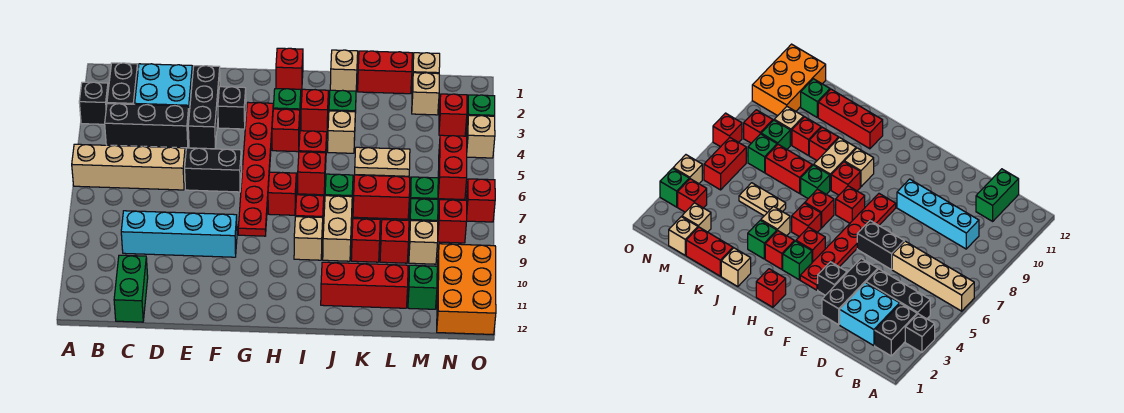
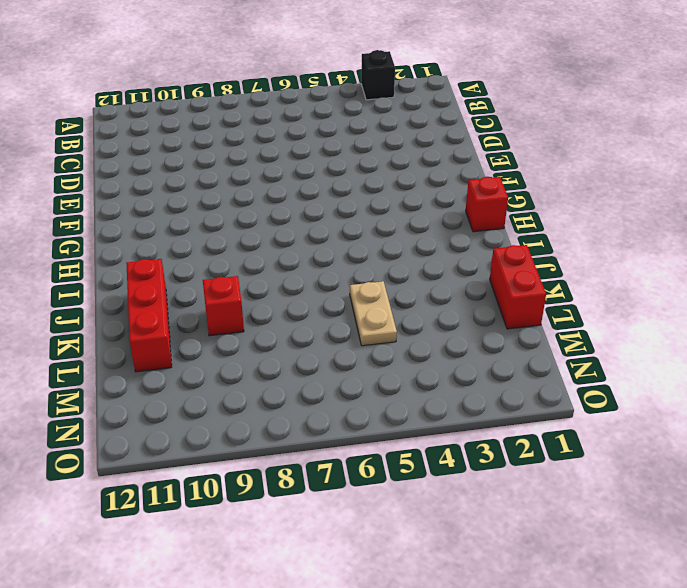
none -> tan 1x4 brick [72,144,185,190]
none -> black 1x2 brick [107,63,138,104]
none -> black 1x3 brick [105,104,189,148]
none -> cyan 2x2 brick [135,64,193,112]

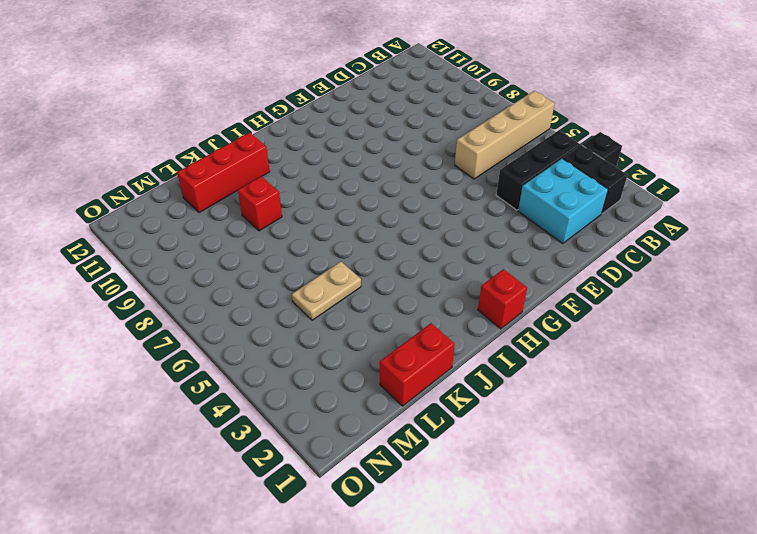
none -> cyan 1x4 brick [121,211,237,257]
none -> green 1x2 brick [114,255,148,322]
none -> black 1x3 brick [188,66,220,149]
none -> black 1x2 brick [185,148,242,192]

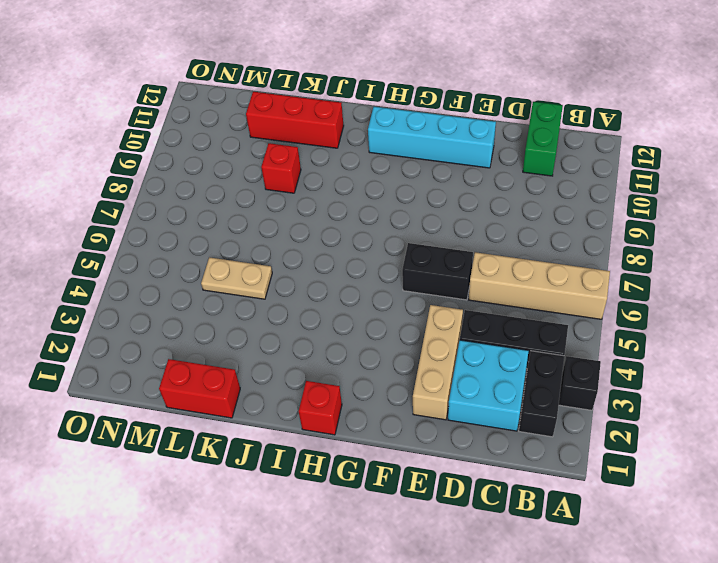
tan 1x3 brick [413,305,463,420] -> black 1x3 brick [188,66,220,149]
cyan 1x4 brick [368,107,496,168] -> cyan 1x4 brick moved to [121,211,237,257]
none -> black 1x1 brick [218,87,246,129]
none -> red 1x6 plate [238,102,273,236]
none -> green 1x1 brick [273,89,301,115]
none -> red 1x1 brick [272,109,300,152]

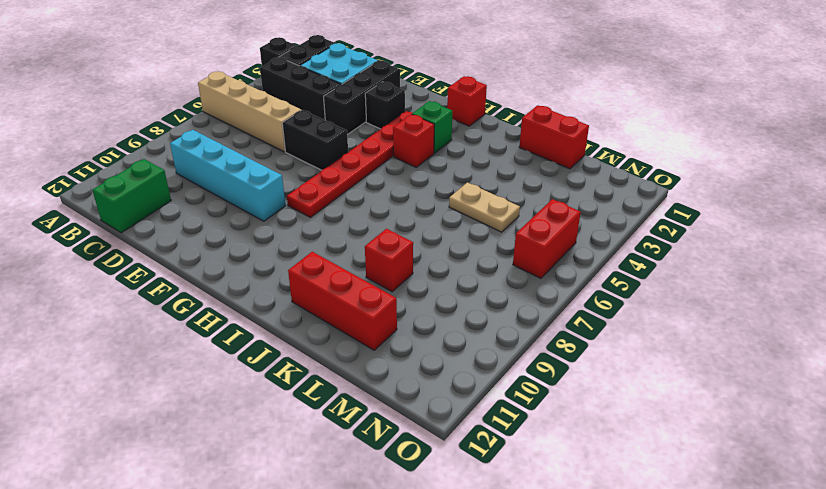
none -> red 1x1 brick [268,172,296,215]
none -> red 1x1 brick [301,89,328,132]
none -> red 1x1 brick [299,131,327,169]
none -> red 1x1 brick [298,152,326,195]

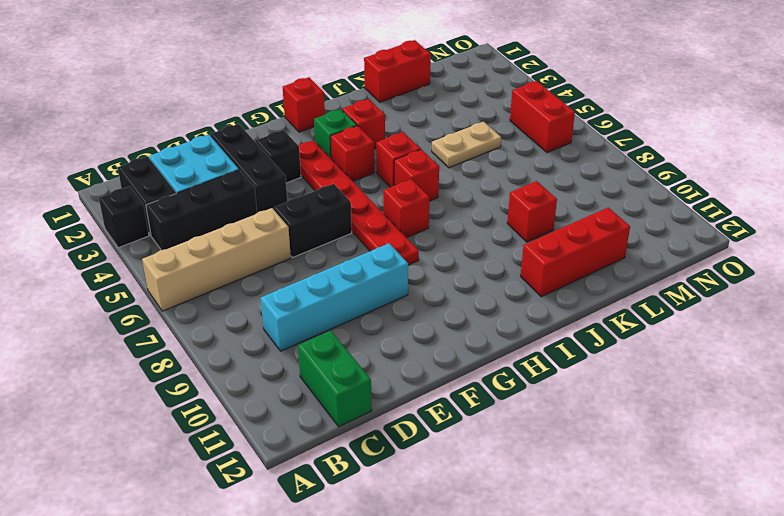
none -> red 1x1 brick [295,195,324,236]
none -> tan 1x1 brick [294,217,323,260]
none -> tan 1x1 brick [330,50,358,91]
none -> green 1x1 brick [329,90,356,113]

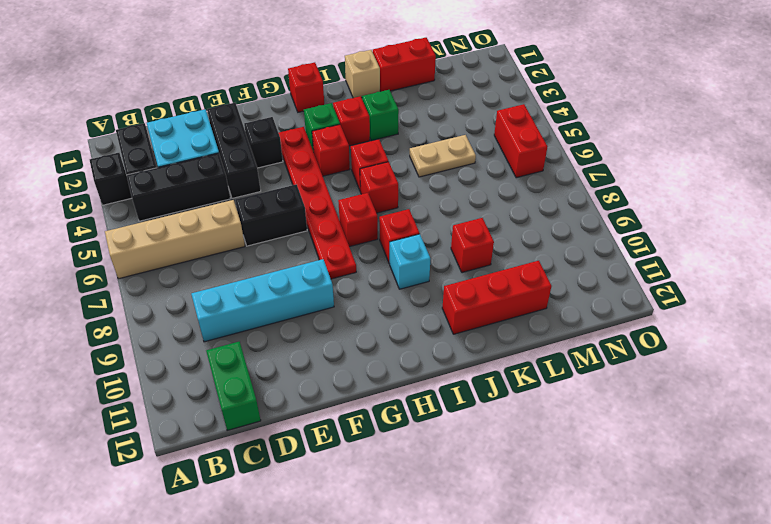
cyan 1x1 brick [390,234,431,289] -> tan 1x1 brick [294,217,323,260]
none -> tan 1x1 brick [328,111,355,153]
none -> green 1x1 brick [325,174,353,197]
none -> tan 1x2 brick [323,196,352,261]
none -> red 1x2 brick [353,175,410,219]

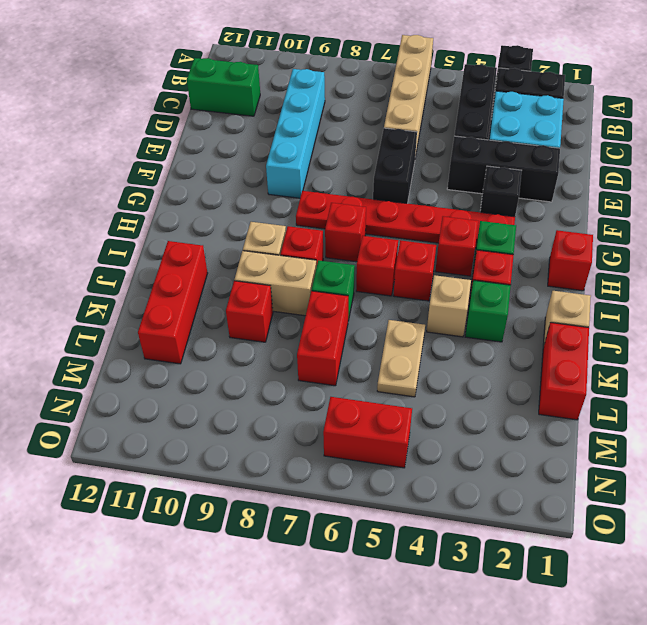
none -> red 1x1 brick [380,220,409,263]
none -> tan 1x1 brick [412,53,440,86]
none -> tan 1x1 brick [412,73,439,115]
none -> green 1x1 brick [410,177,438,203]

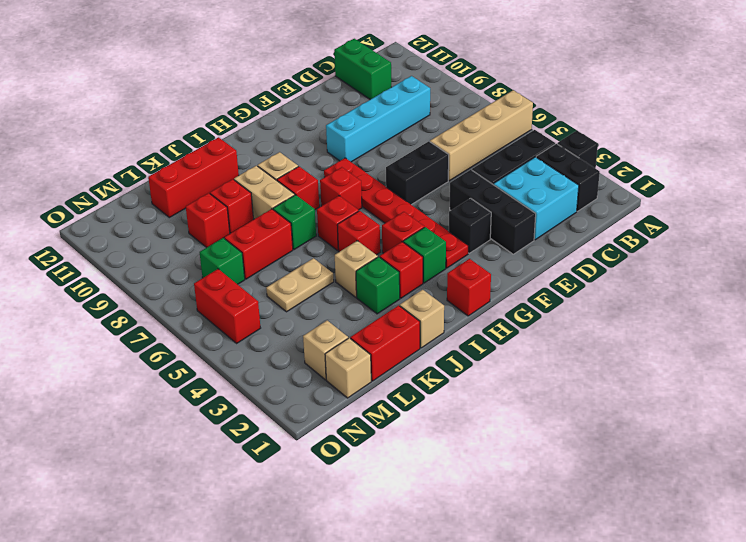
none -> green 1x1 brick [409,199,438,235]
none -> tan 1x1 brick [409,221,438,264]
none -> green 1x1 brick [408,265,437,309]
none -> red 1x1 brick [439,94,467,136]

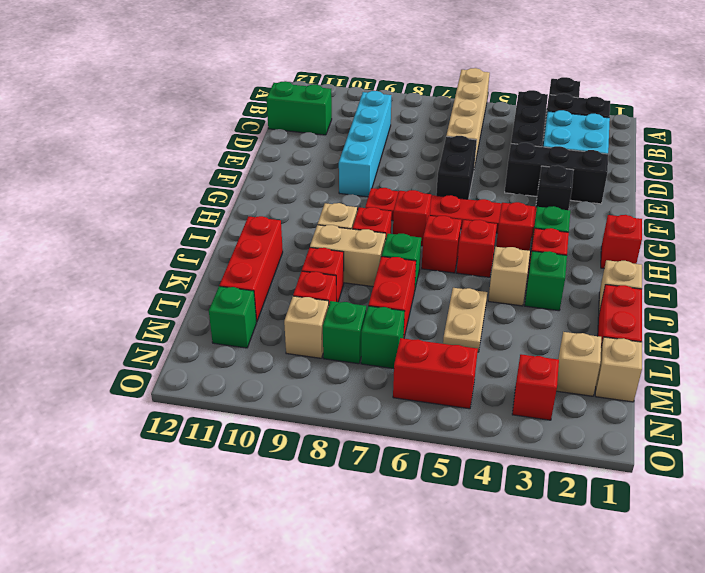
none -> red 1x1 brick [438,200,467,243]
none -> orange 2x3 brick [437,244,496,335]
none -> green 1x1 brick [467,95,495,124]
none -> tan 1x1 brick [467,115,495,158]

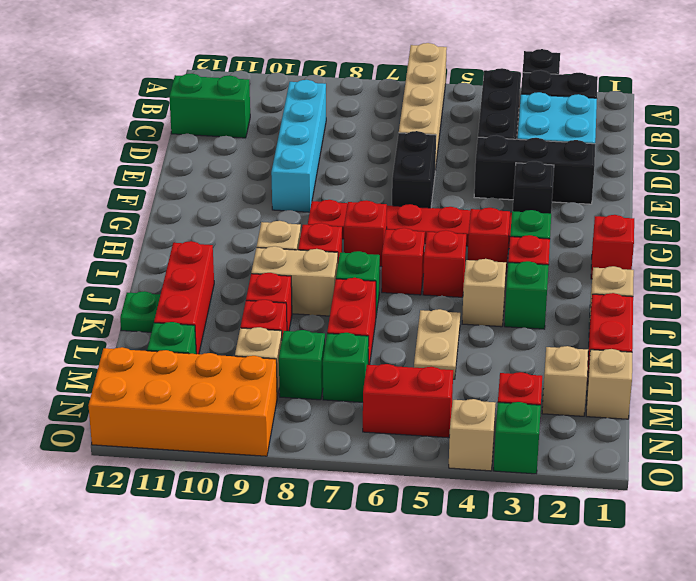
green 1x1 plate [120,291,160,332] -> none
orange 2x4 brick [88,347,277,456] -> orange 2x3 brick [437,244,496,335]
none -> red 1x1 brick [438,200,467,243]
none -> red 1x1 brick [466,179,495,222]

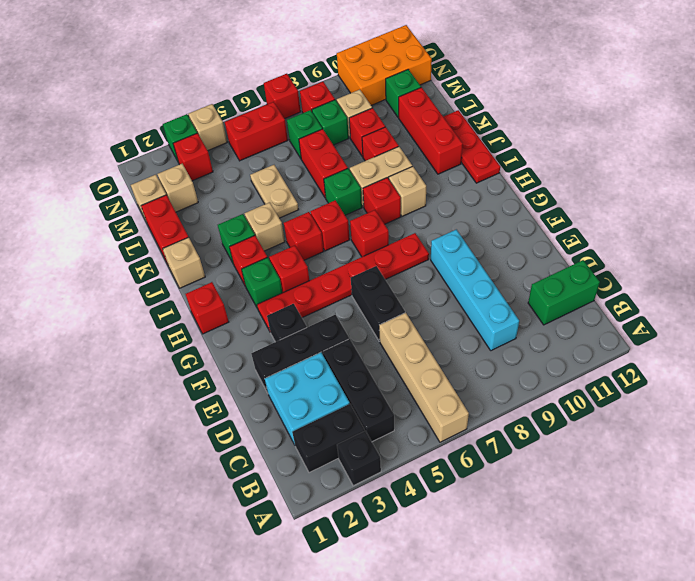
red 1x3 plate [444,110,500,183] -> none

